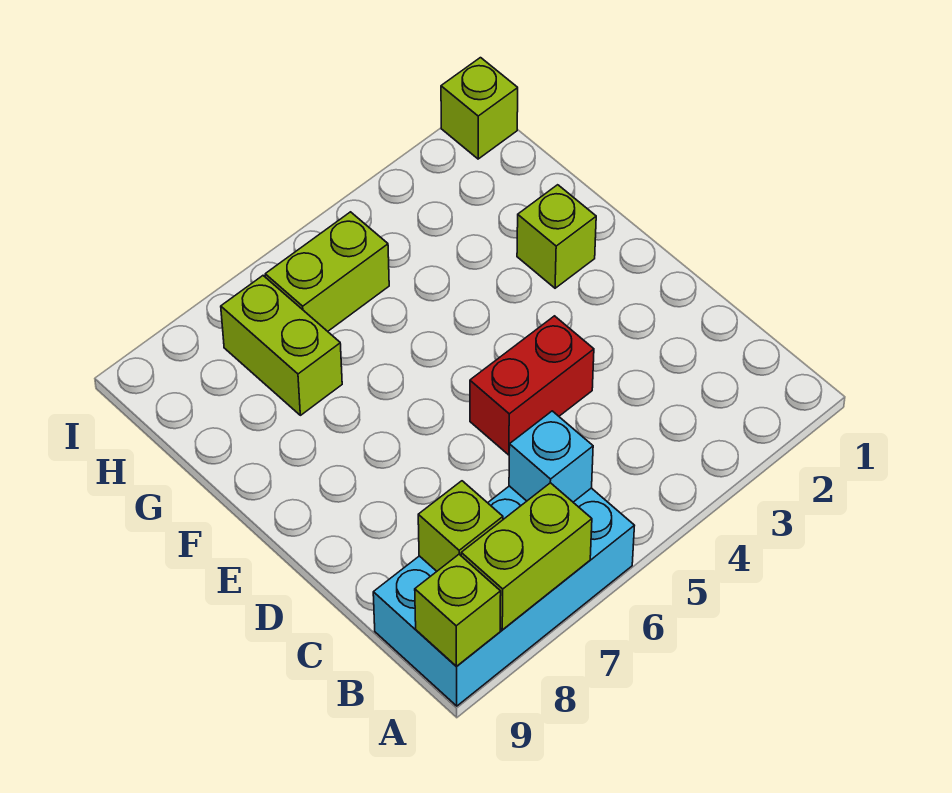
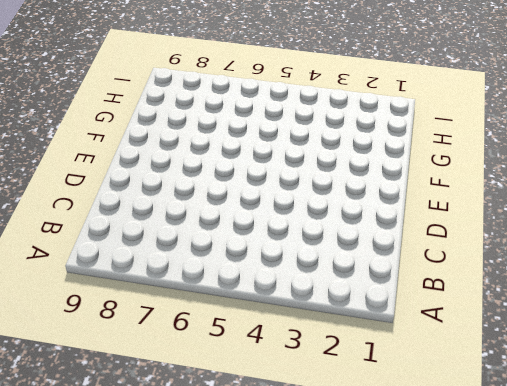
none -> cyan 2x4 brick [373,486,634,706]
none -> red 1x2 brick [470,316,594,455]

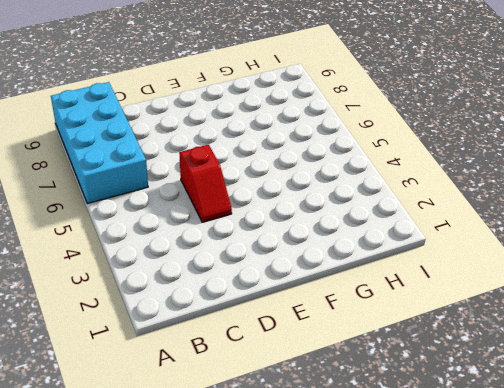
red 1x2 slope [179,145,232,222] -> red 1x2 brick [470,316,594,455]
none -> lime 1x1 brick [517,185,596,288]
none -> lime 1x2 brick [221,276,342,415]

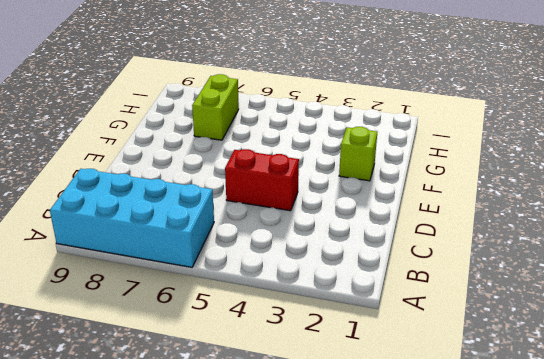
none -> lime 1x2 brick [265,212,389,331]
none -> lime 1x1 brick [441,58,518,159]

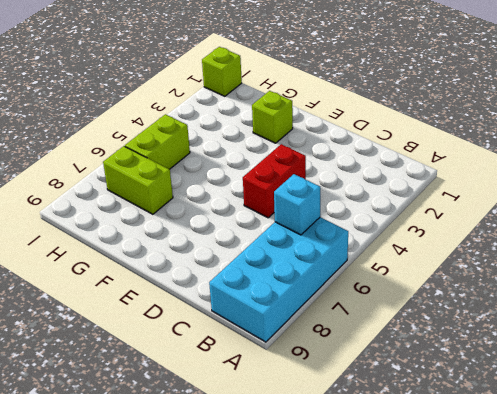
none -> lime 1x2 brick [461,483,592,630]
none -> lime 1x1 brick [415,554,501,667]

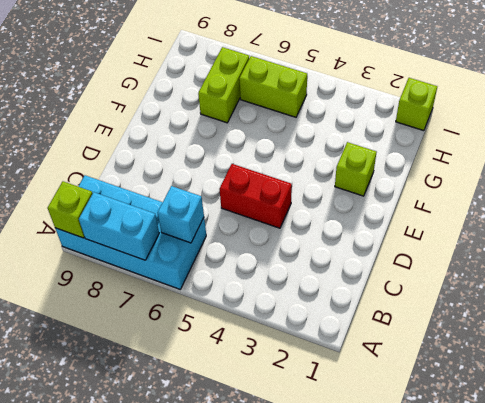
cyan 1x2 brick [79,192,159,260] -> lime 1x2 brick [461,483,592,630]
none -> lime 1x1 brick [418,481,503,571]

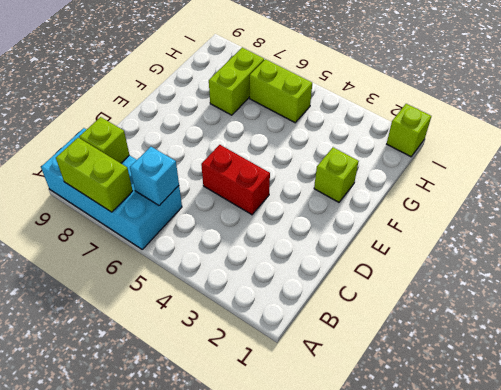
none -> lime 1x1 brick [415,554,501,667]

